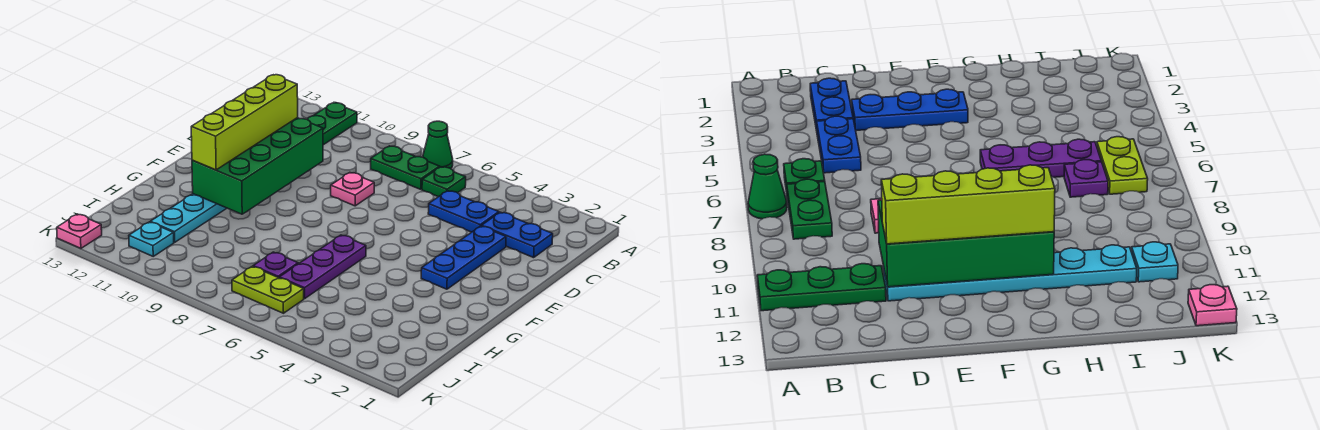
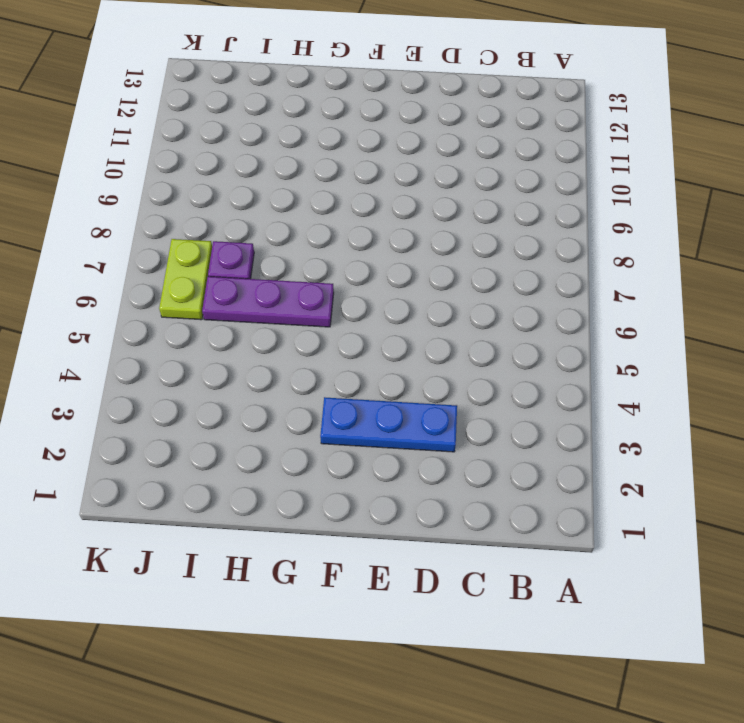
none -> green 1x1 cone [423,121,453,169]
none -> green 1x3 plate [307,103,357,145]
none -> green 1x1 plate [422,167,466,197]

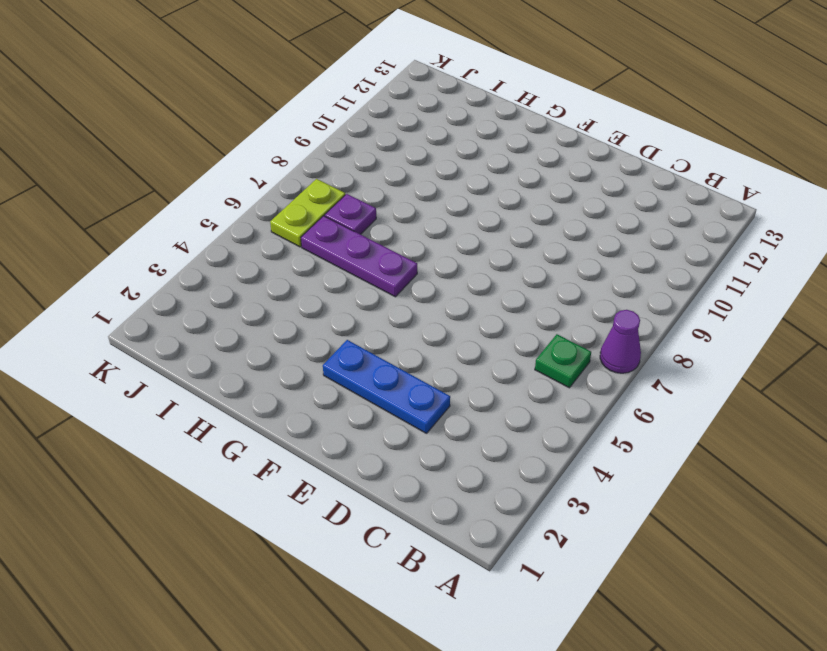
purple 1x1 cone [600,310,641,373] -> green 1x1 cone [423,121,453,169]
none -> green 1x3 plate [307,103,357,145]
none -> green 1x2 plate [371,146,440,189]
none -> blue 1x2 plate [482,212,553,258]

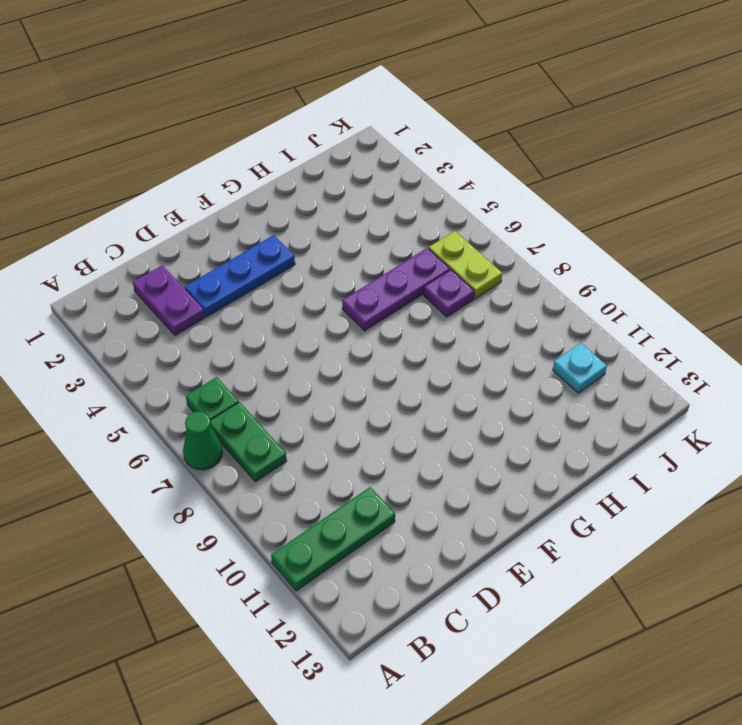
purple 1x2 plate [133,265,205,335] -> blue 1x2 plate [482,212,553,258]
none -> blue 1x2 plate [428,191,499,232]
none -> pink 1x1 plate [331,173,374,206]
none -> cyan 1x6 plate [150,194,227,242]

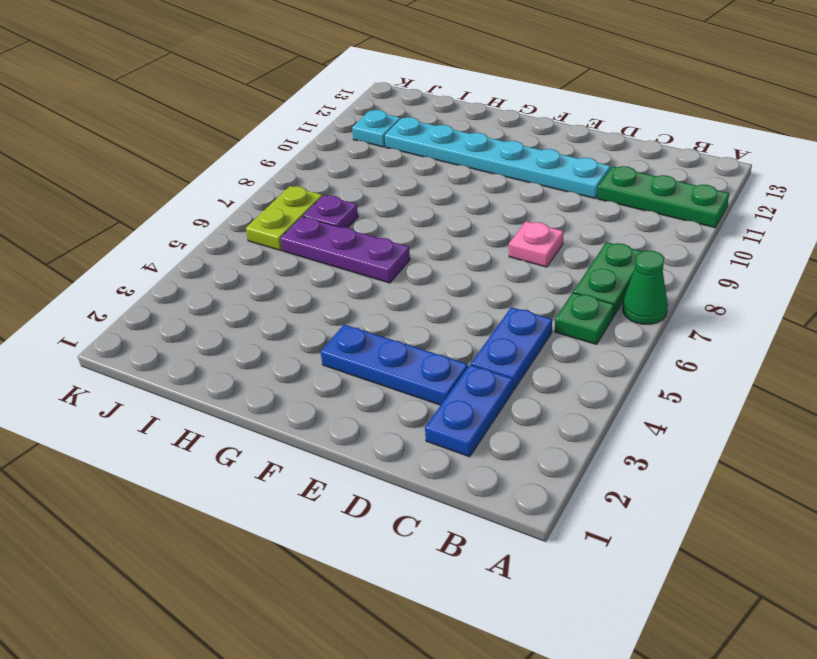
none -> pink 1x1 plate [57,214,102,248]
none -> green 2x4 brick [192,118,323,214]
none -> lime 1x4 brick [191,75,298,170]

